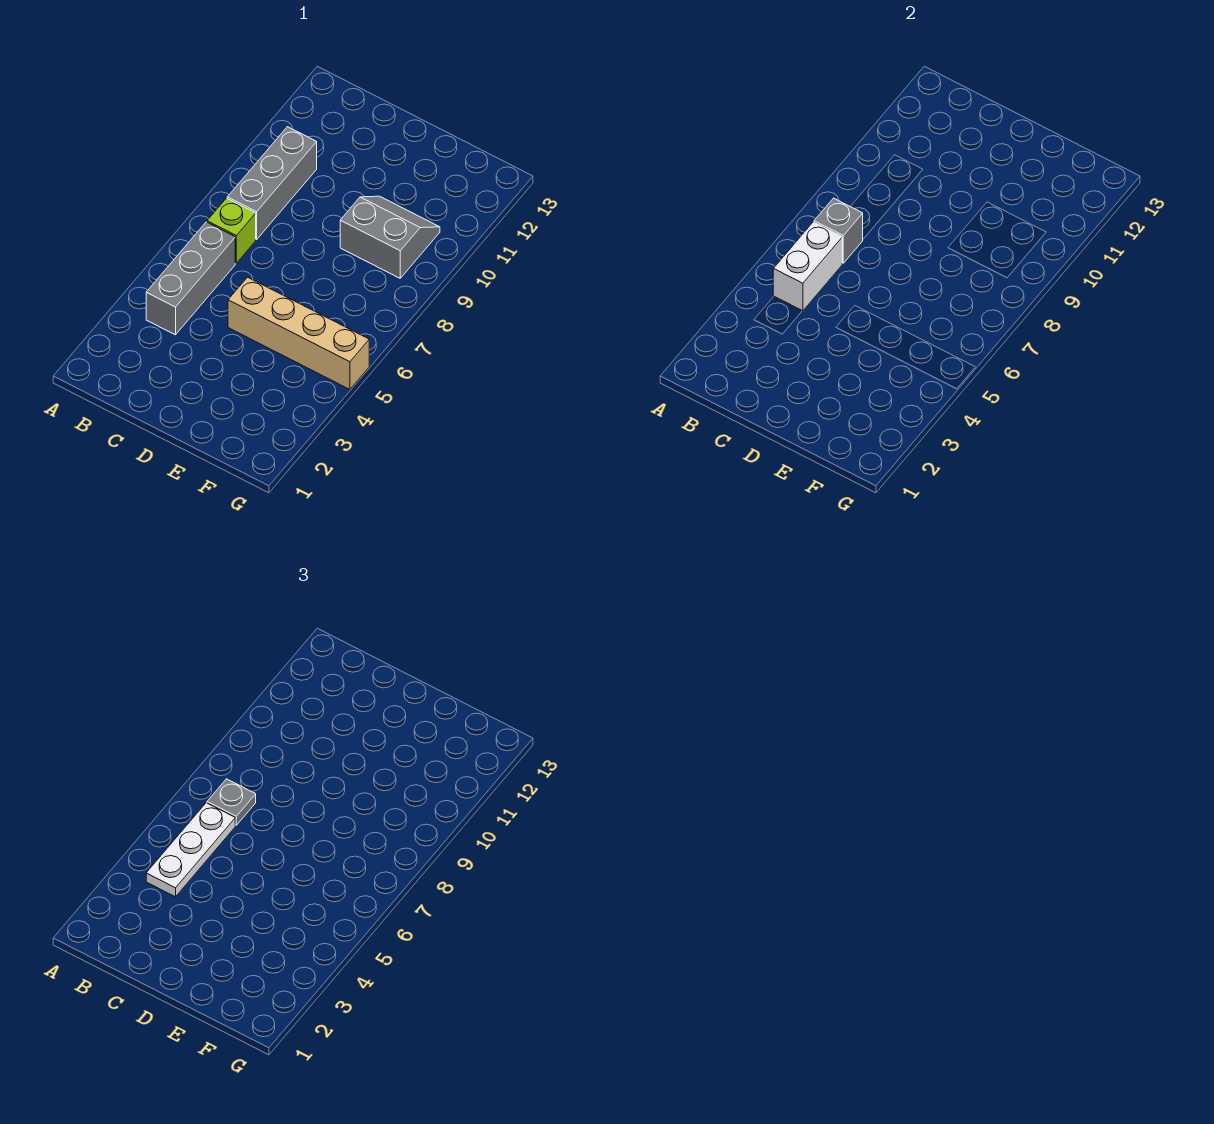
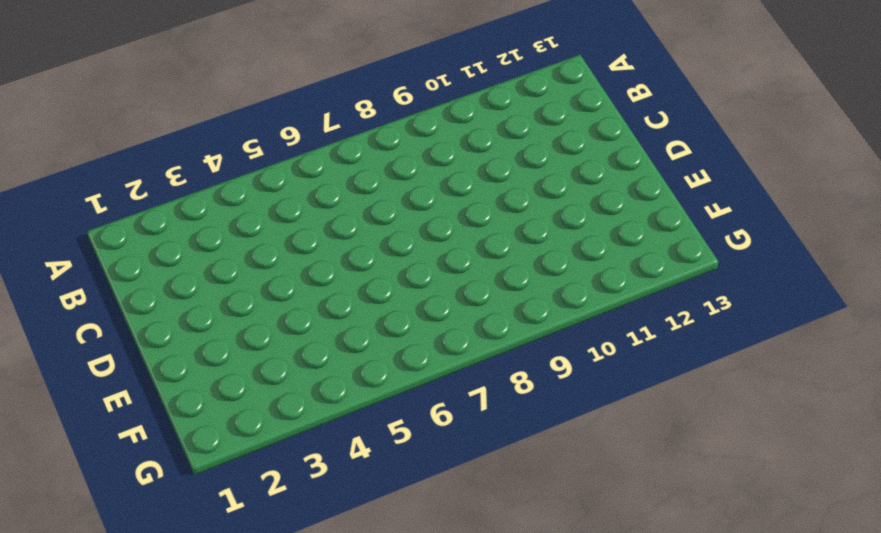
none -> grey 1x3 brick [146,222,235,335]
none -> lime 1x1 brick [207,198,256,263]

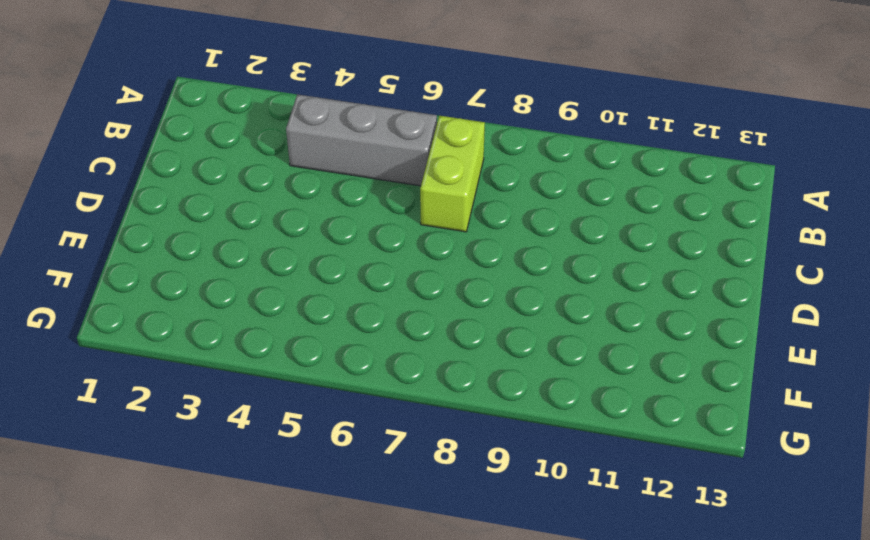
lime 1x2 brick [420,116,485,232] -> lime 1x1 brick [207,198,256,263]
none -> grey 1x3 brick [227,127,317,239]
none -> tan 1x4 brick [228,277,369,389]

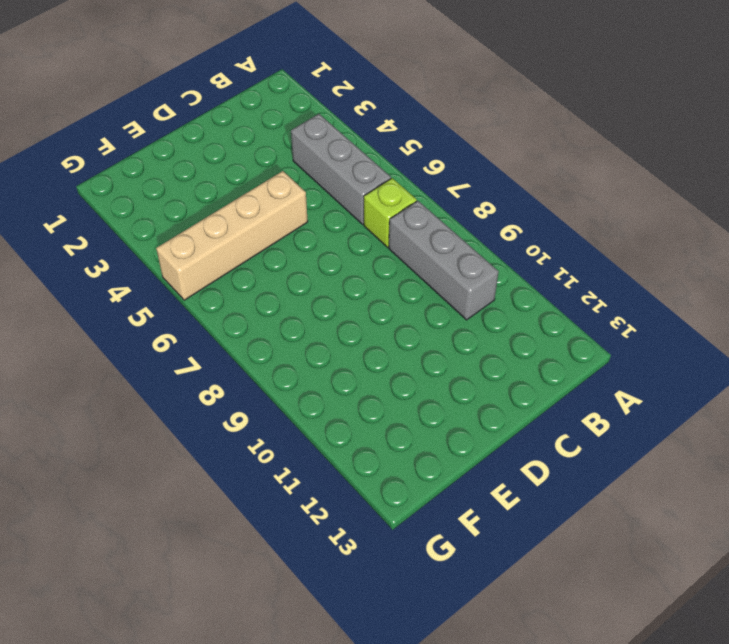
none -> grey 2x2 slope [340,196,440,278]
none -> white 1x2 brick [773,222,842,311]

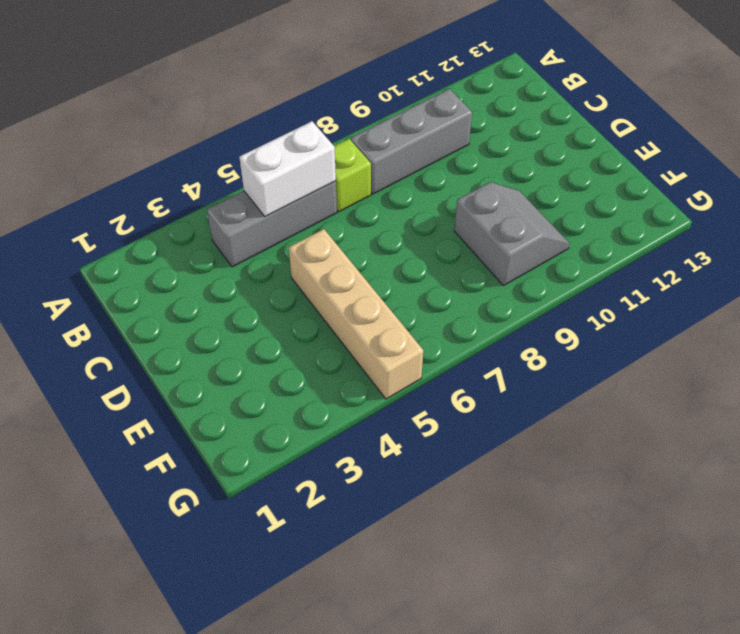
none -> grey 1x1 brick [814,198,863,263]
none -> white 1x3 plate [146,803,235,897]

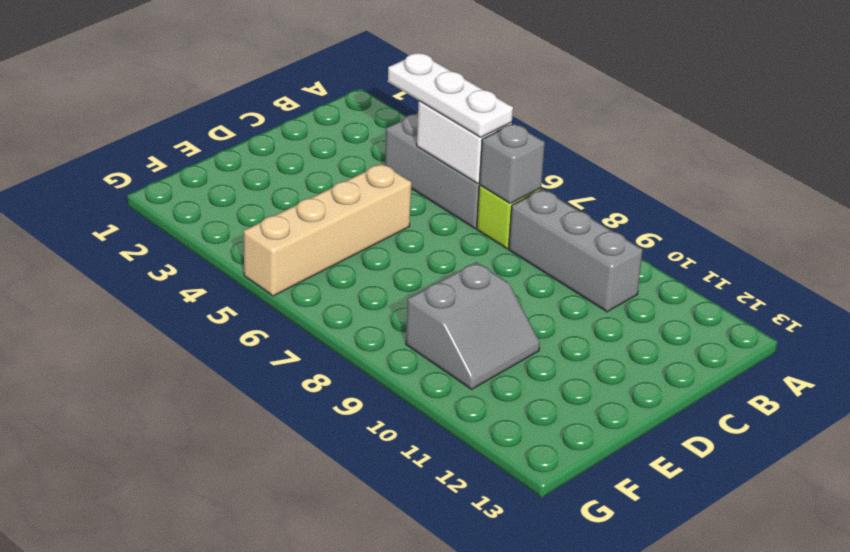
none -> grey 1x1 plate [207,779,256,825]

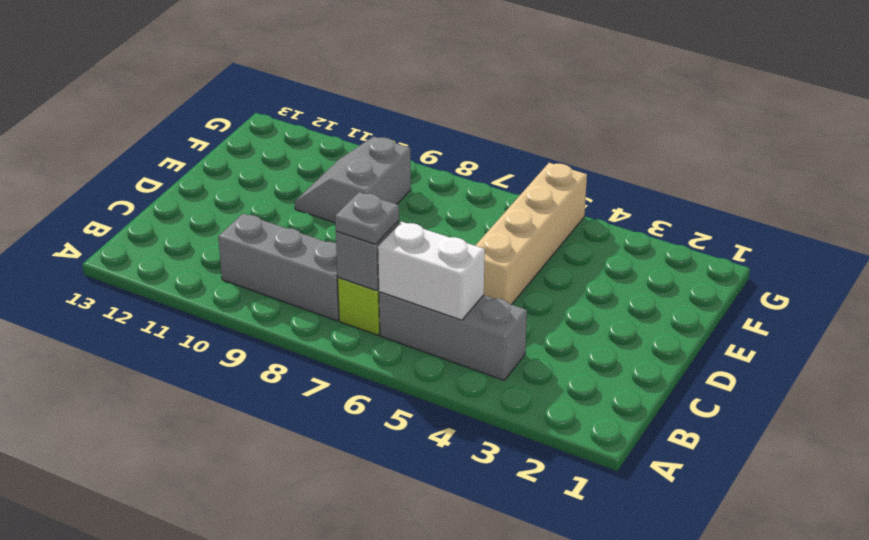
none -> white 1x3 plate [146,803,235,897]

